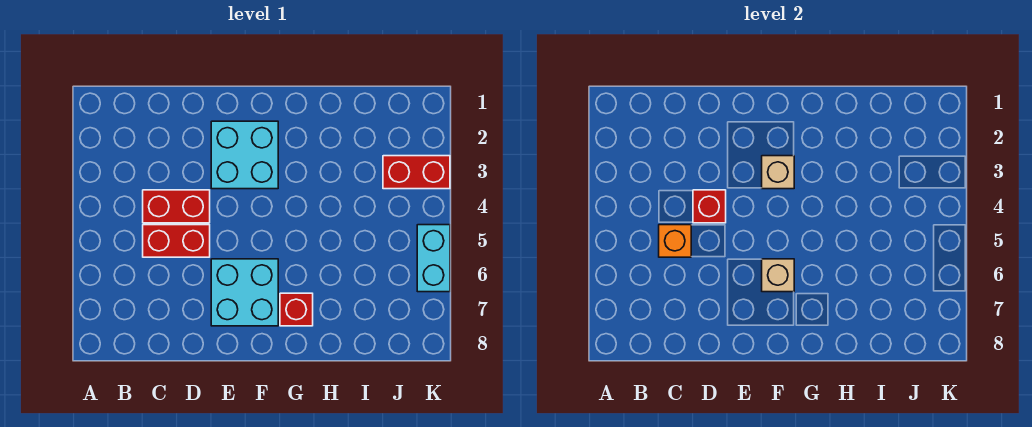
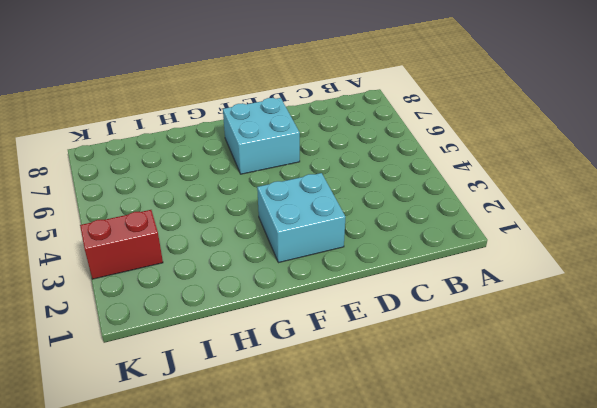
none -> red 1x2 brick [143,190,210,223]
none -> red 1x2 brick [143,225,210,257]

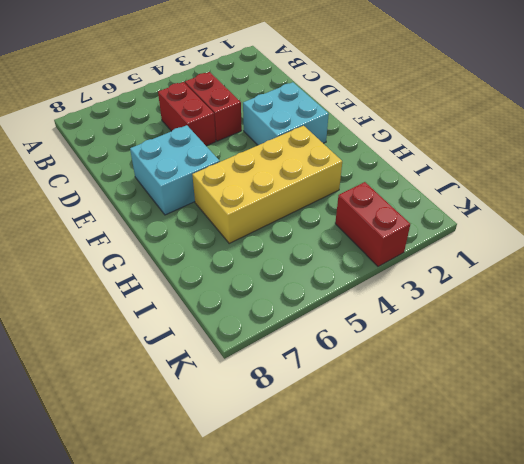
yellow 2x4 brick [192,126,342,243] -> none
none -> red 1x1 brick [280,293,313,326]
none -> cyan 1x2 brick [417,225,450,292]

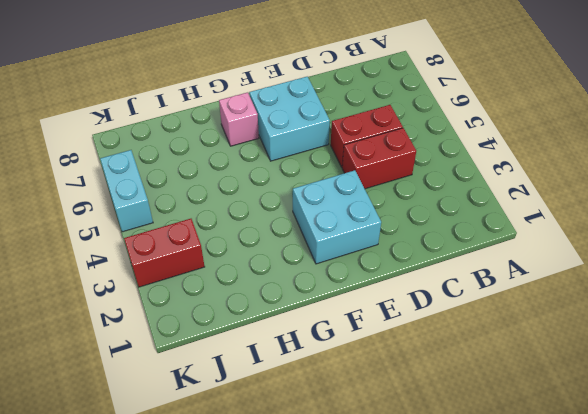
pink 1x1 brick [219,92,259,146] -> red 1x1 brick [280,293,313,326]
none -> orange 1x1 brick [659,225,691,257]
none -> red 1x1 brick [693,190,726,223]

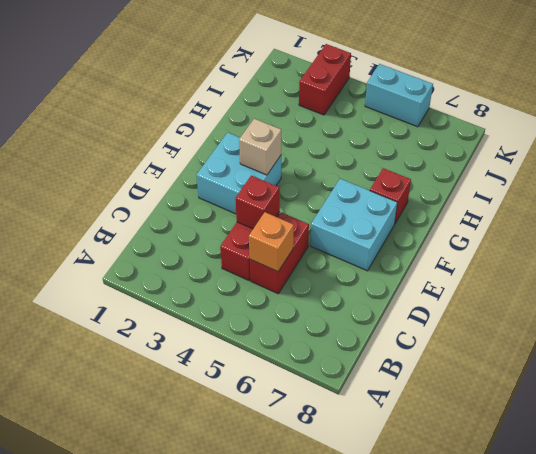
none -> tan 1x1 brick [762,259,794,292]

